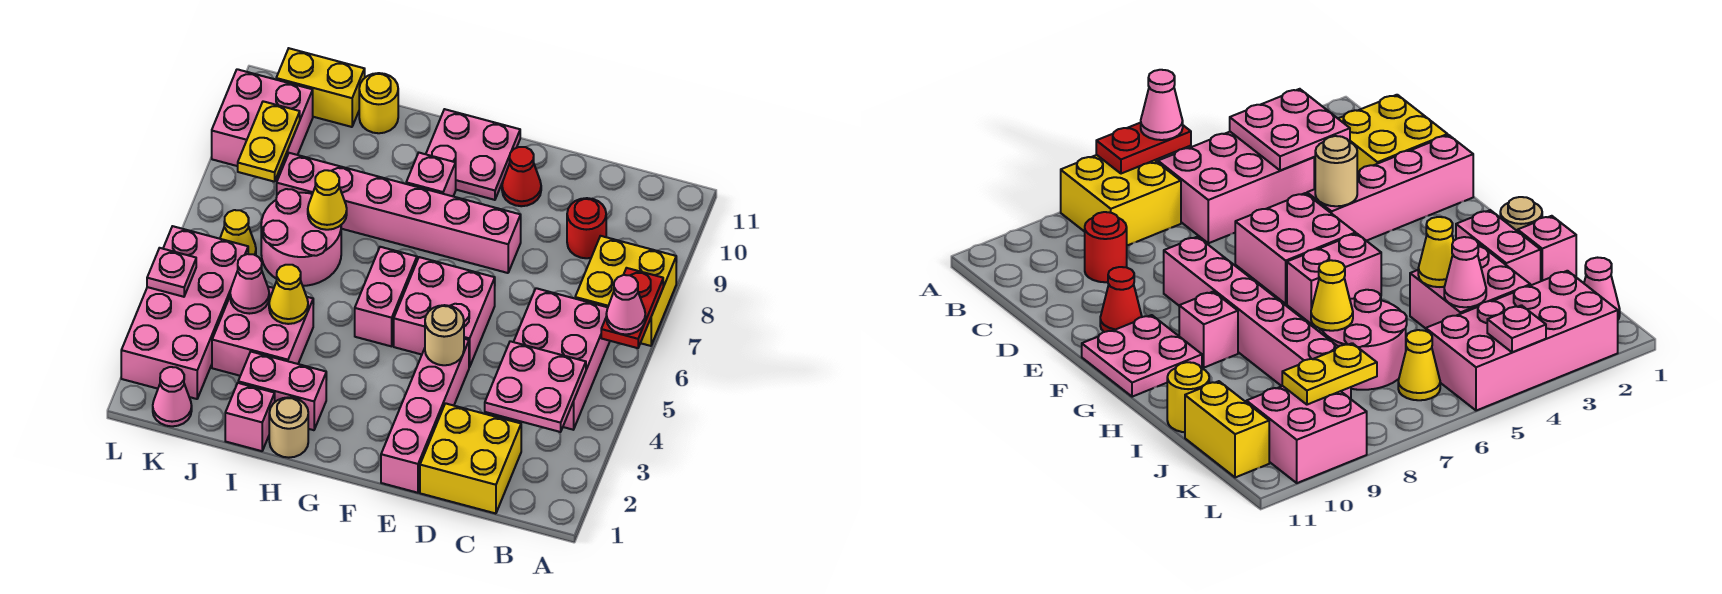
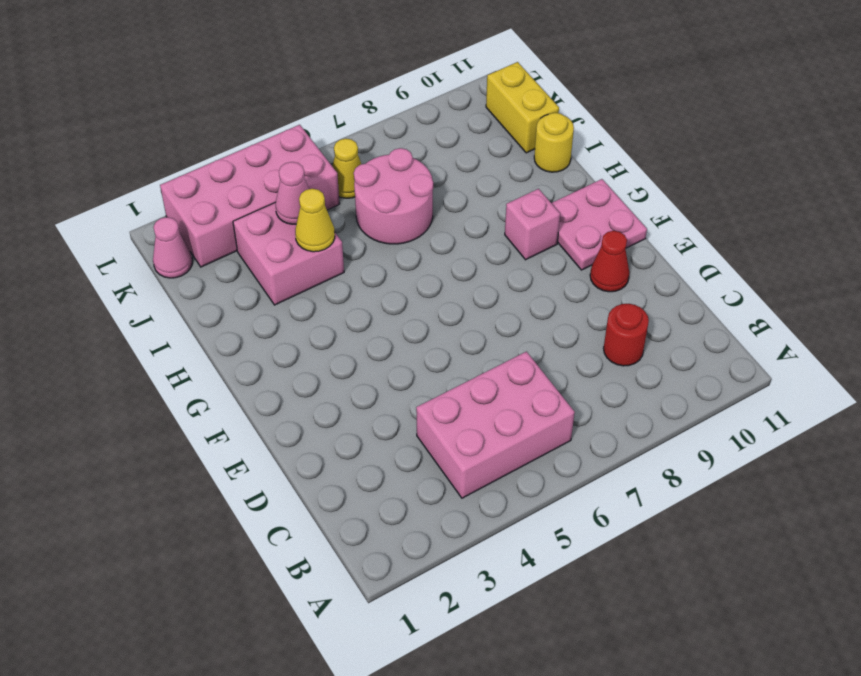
none -> yellow 2x2 brick [575,236,676,346]
none -> yellow 2x2 brick [420,403,521,514]
none -> pink 1x4 brick [381,339,469,493]
none -> pink 2x2 brick [394,257,495,367]

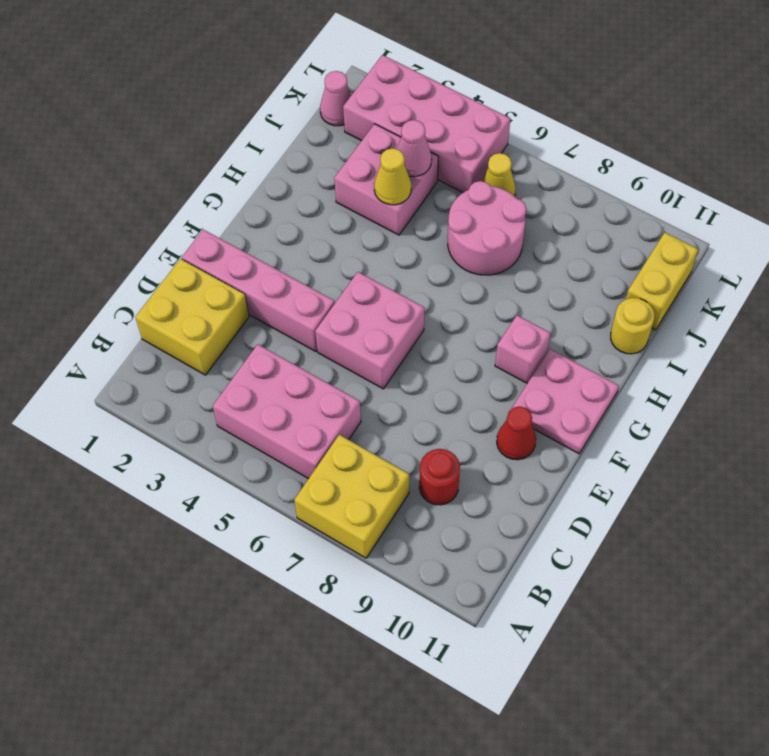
none -> pink 1x6 brick [277,153,521,273]
none -> pink 1x2 brick [355,247,417,346]
none -> tan 1x1 round brick [269,397,308,458]
none -> pink 1x2 brick [238,352,326,430]

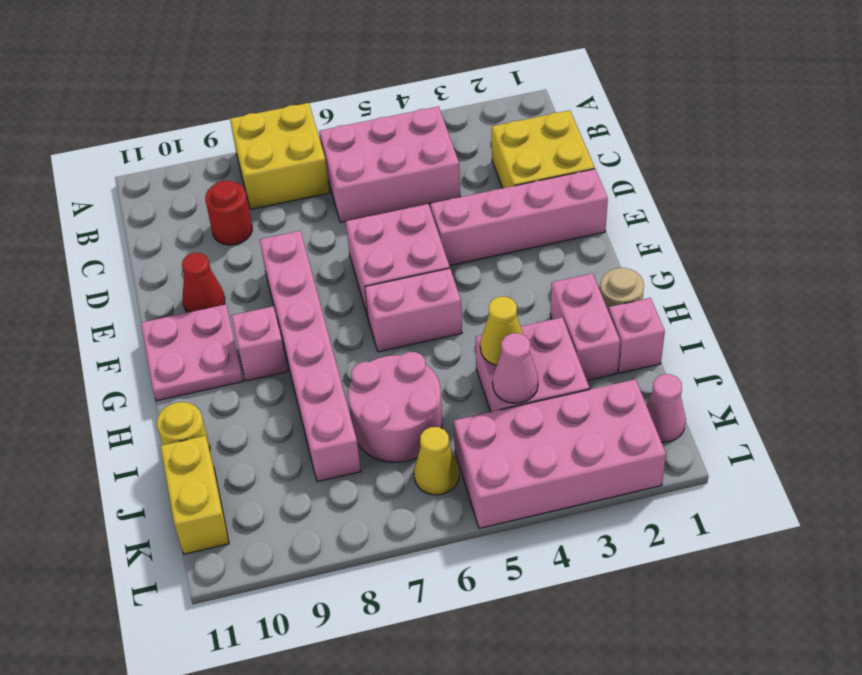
none -> pink 2x2 brick [212,69,313,177]
none -> red 1x2 plate [601,268,663,348]
none -> pink 2x2 plate [485,341,586,432]
none -> tan 1x1 round brick [425,305,464,365]

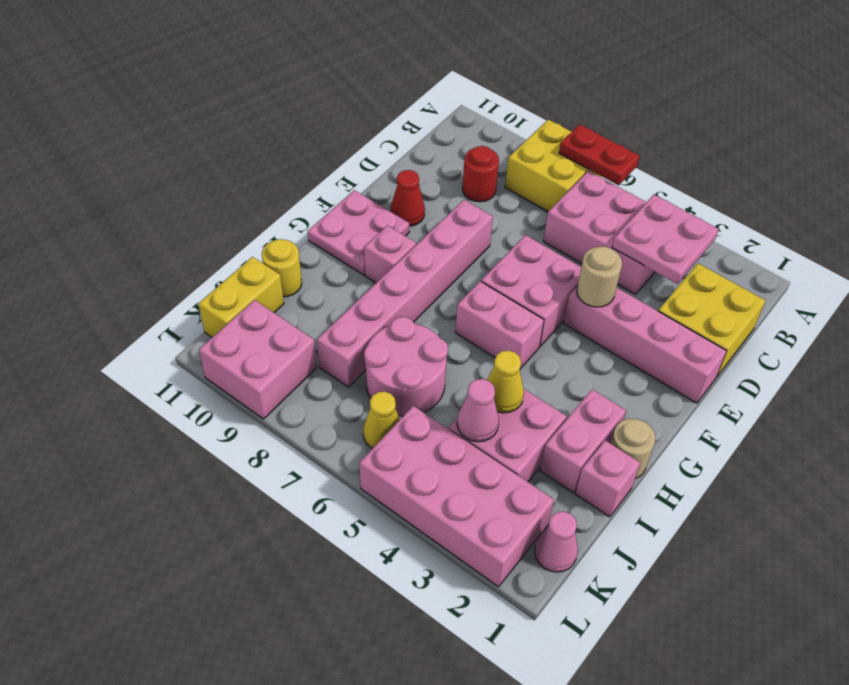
none -> yellow 1x1 cone [308,170,347,230]
none -> yellow 1x2 plate [238,101,300,182]
none -> pink 1x1 plate [147,248,196,297]
none -> pink 1x1 cone [606,275,645,334]

